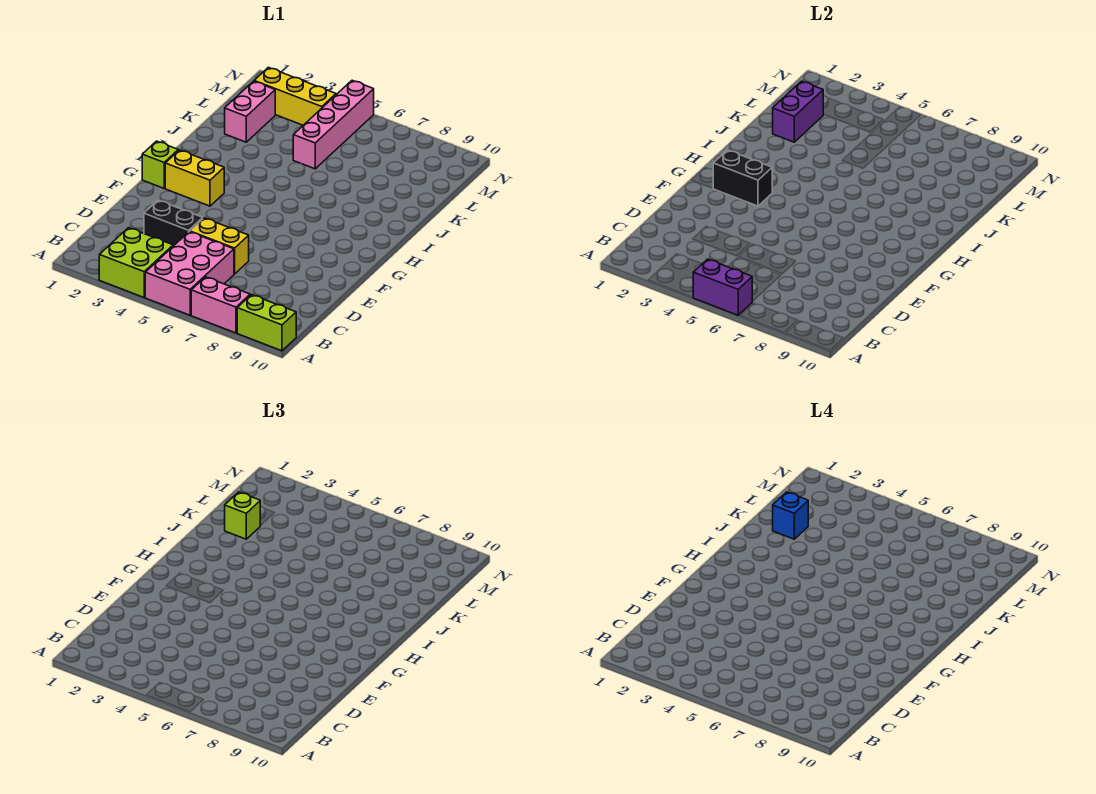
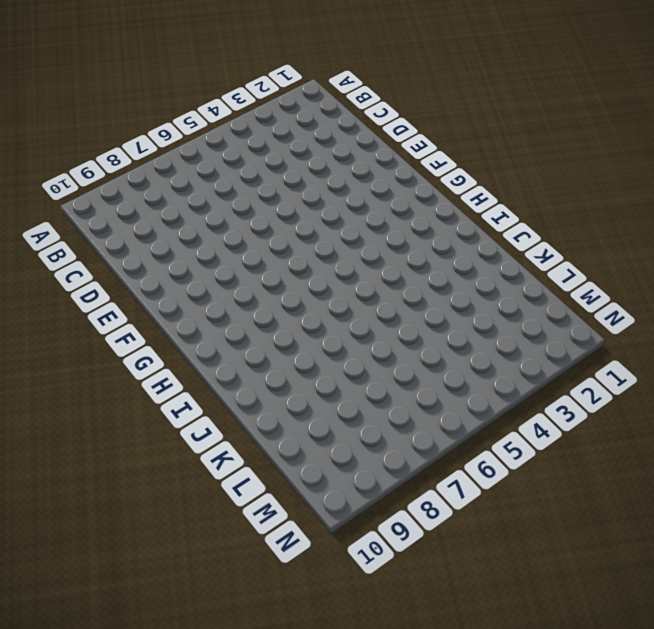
none -> lime 2x2 brick [99,228,173,297]
none -> pink 2x3 brick [145,232,234,315]
none -> pink 1x2 brick [191,277,250,333]

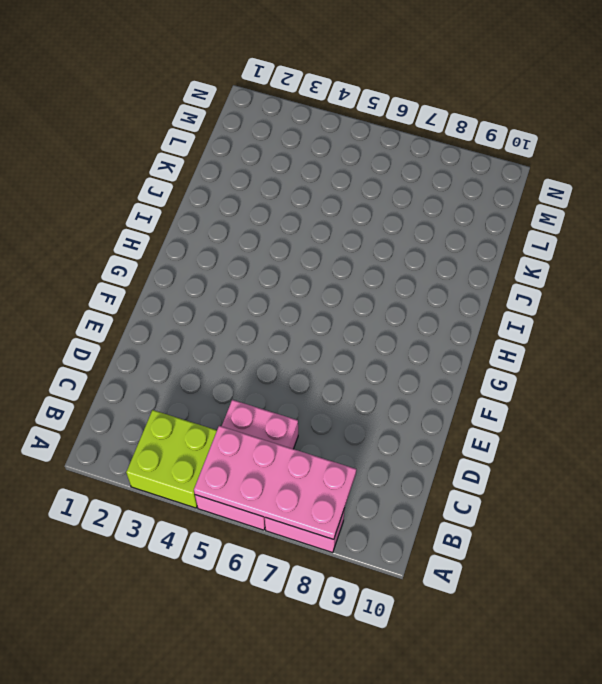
pink 2x4 plate [194,426,356,539] -> purple 1x2 brick [693,259,752,315]
none -> lime 1x2 brick [237,295,296,351]
none -> black 1x2 brick [144,200,203,246]
none -> yellow 1x2 brick [190,218,249,274]

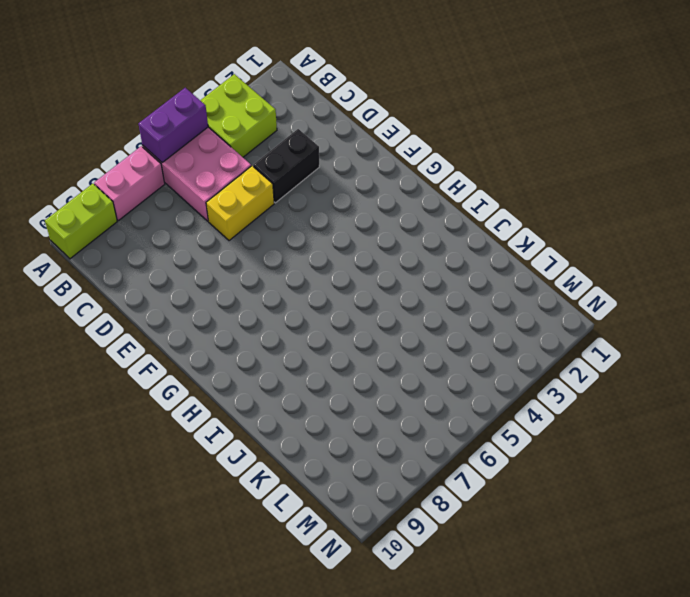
none -> lime 1x1 brick [142,141,178,188]
none -> yellow 1x2 brick [165,150,224,206]
none -> pink 1x2 brick [225,81,275,142]

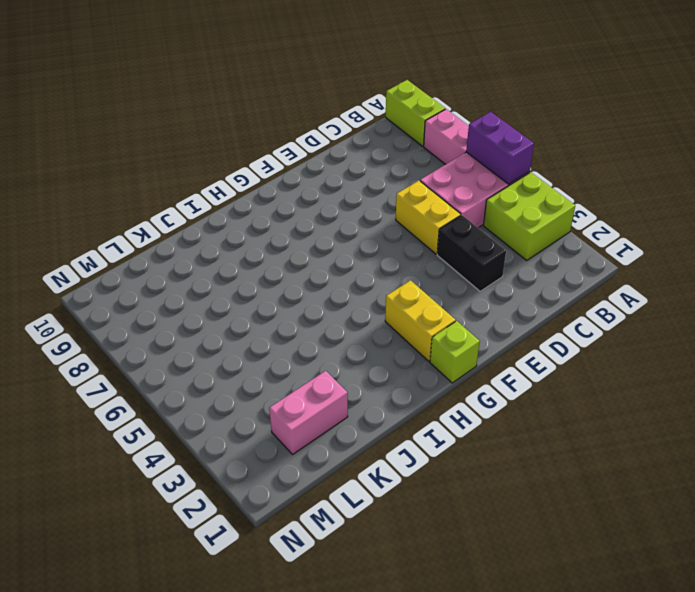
none -> pink 1x4 brick [293,80,374,169]
none -> yellow 1x3 brick [254,67,336,125]
none -> black 1x2 brick [713,150,772,206]

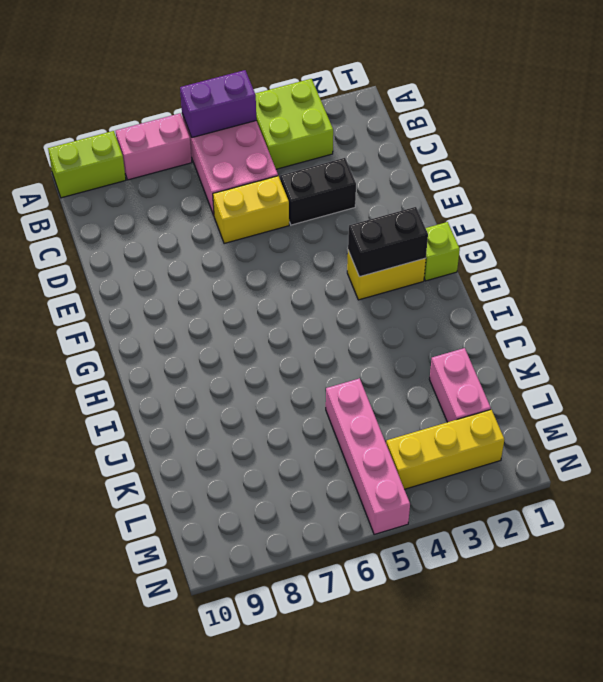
none -> purple 1x2 brick [773,81,823,142]
none -> lime 1x1 brick [225,492,260,539]
none -> blue 1x1 brick [773,492,808,539]

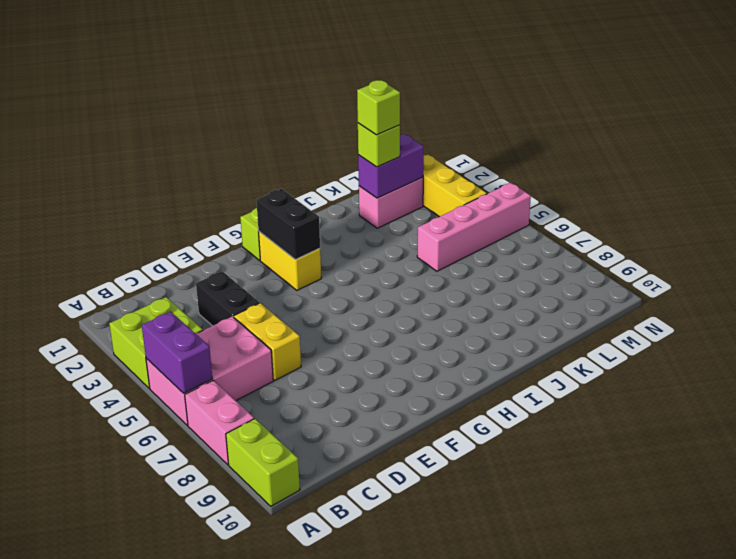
lime 1x1 brick [357,80,400,135] -> blue 1x1 brick [773,492,808,539]

